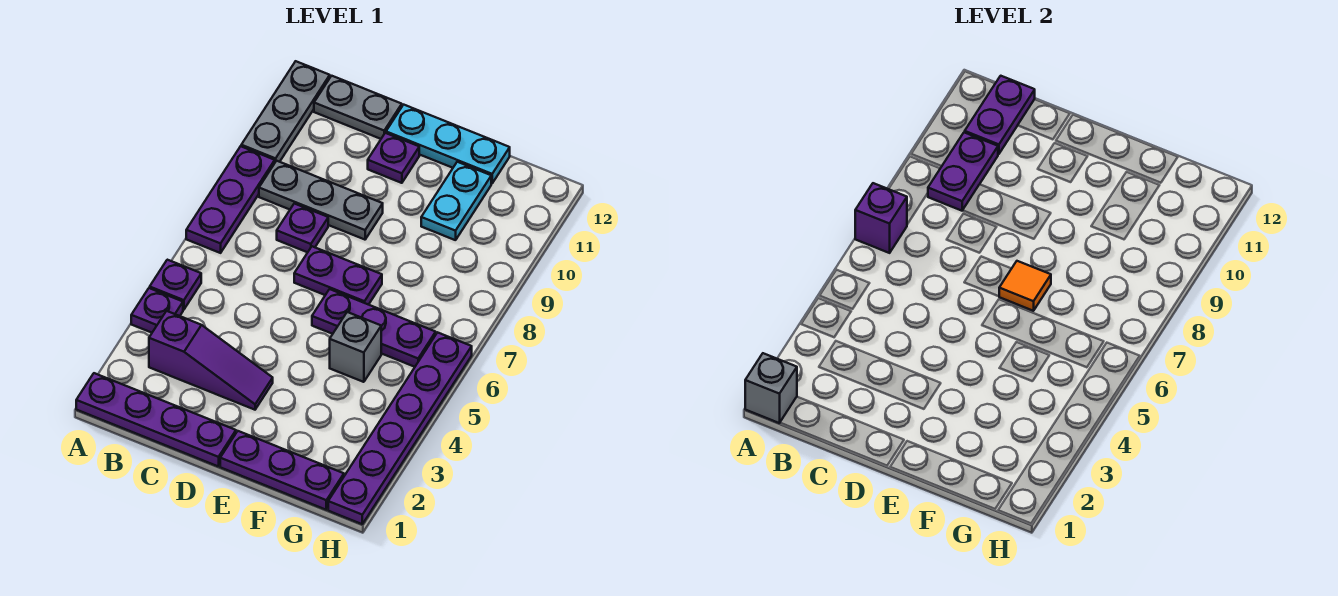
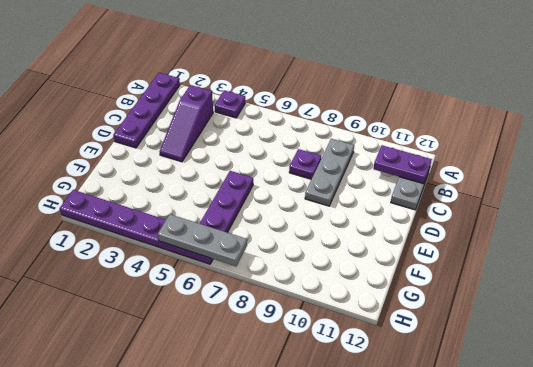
grey 1x3 plate [158,214,247,266] -> grey 1x3 plate moved to [241,61,330,162]
none -> purple 1x1 plate [150,260,201,310]
none -> purple 1x3 plate [186,146,275,253]
none -> purple 1x2 plate [294,246,382,305]

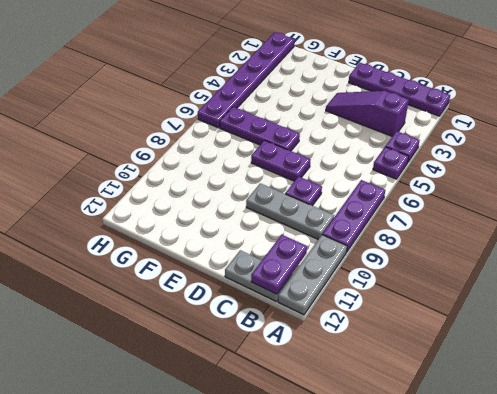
none -> purple 1x1 plate [368,133,419,183]
none -> cyan 1x3 plate [386,105,510,183]
none -> purple 1x3 plate [220,431,344,510]

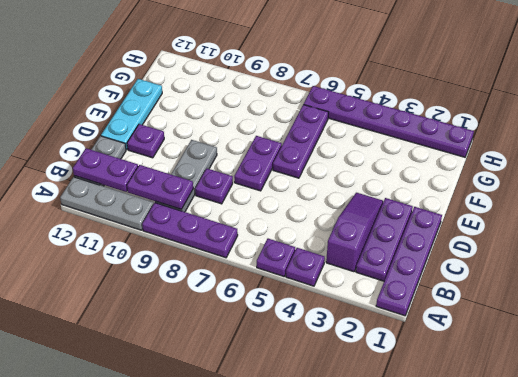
purple 1x3 plate [356,198,413,281] -> purple 1x3 plate moved to [220,431,344,510]
none -> grey 1x1 brick [330,312,381,382]
none -> cyan 1x2 plate [421,162,491,240]
none -> grey 1x1 brick [745,353,797,423]

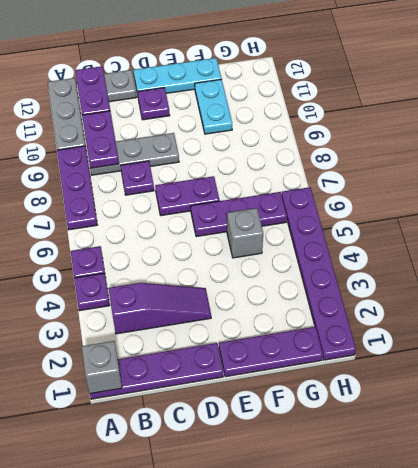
none -> purple 1x1 brick [855,183,907,253]
none -> orange 1x1 tile [999,261,1051,311]

